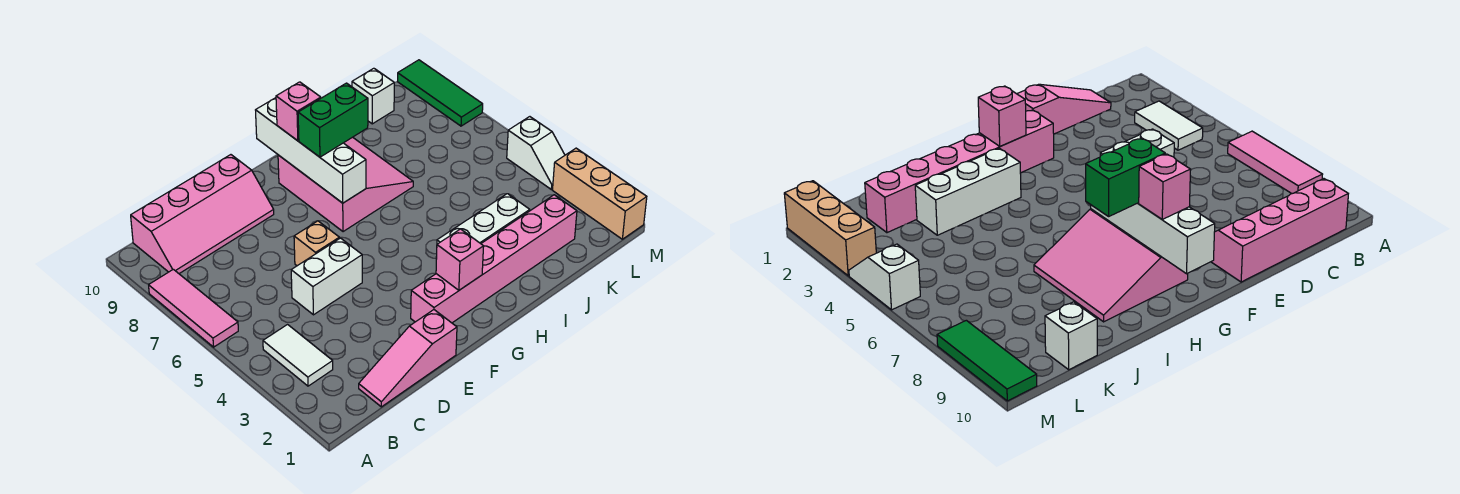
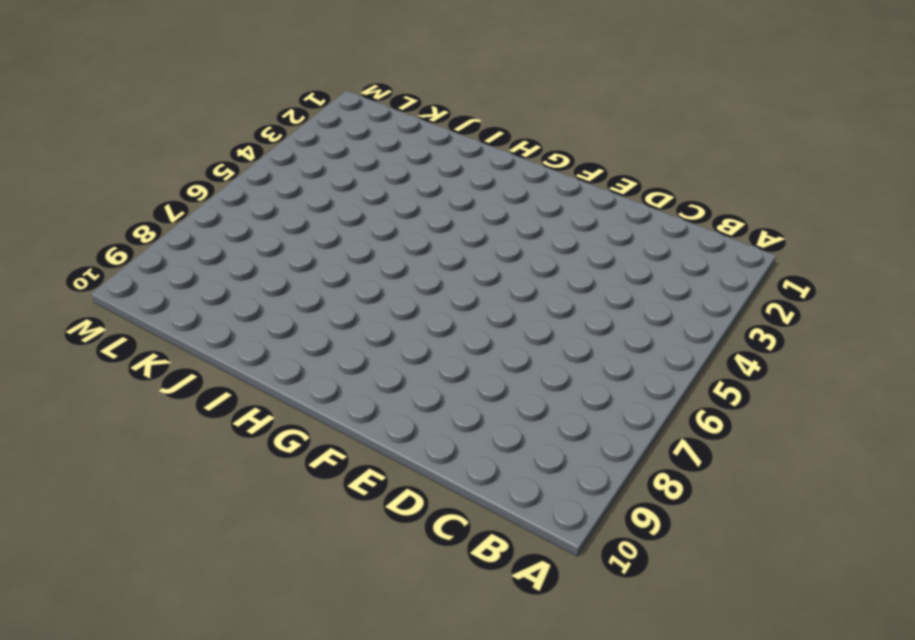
none -> pink 1x3 tile [149,269,238,347]
none -> white 1x2 tile [263,325,333,386]
none -> pink 2x4 slope [131,155,274,274]

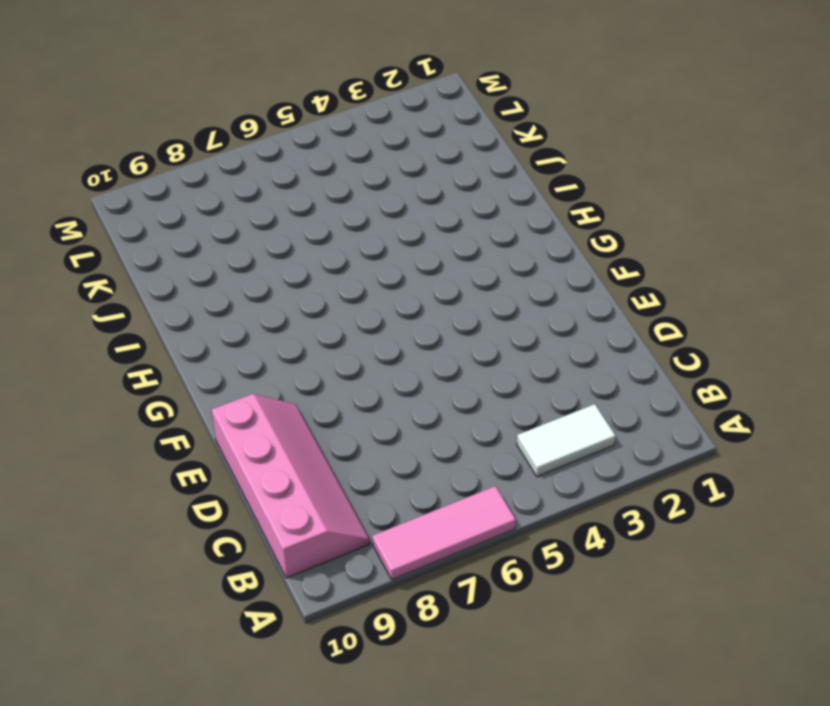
none -> pink 1x3 slope [359,310,457,407]
none -> white 1x2 brick [291,238,362,315]
none -> tan 1x1 brick [294,221,339,266]

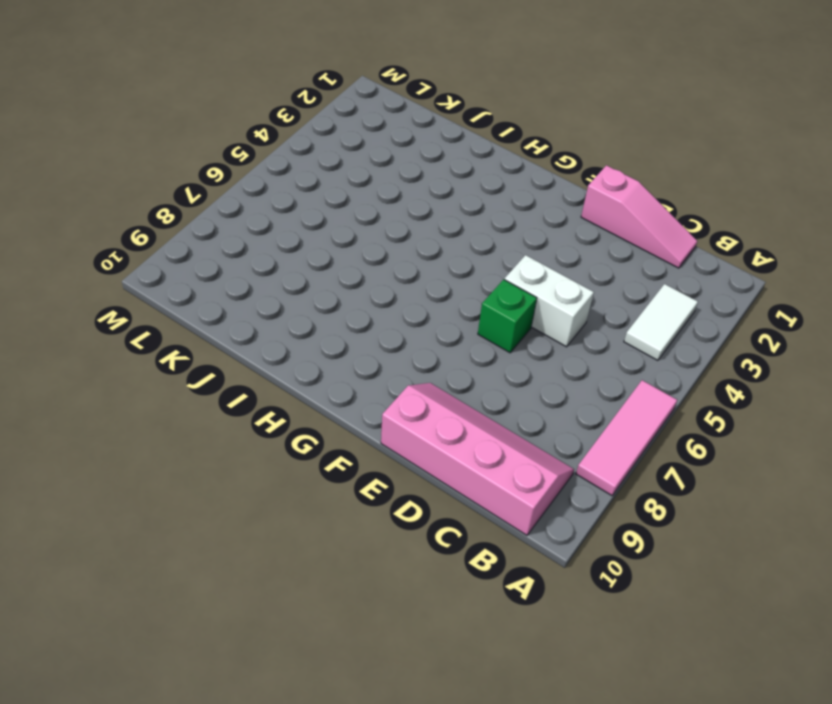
green 1x1 brick [478,279,537,353] -> tan 1x1 brick [294,221,339,266]
none -> pink 1x6 brick [411,195,577,323]
none -> pink 3x3 slope [278,137,413,232]
none -> white 1x3 brick [436,194,530,259]

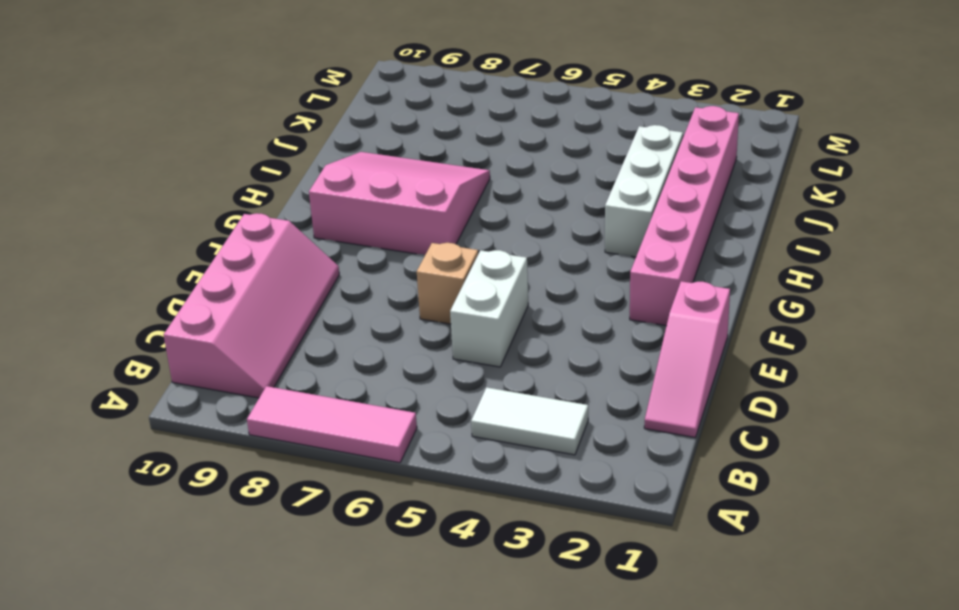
none -> white 1x1 brick [352,68,394,124]
none -> tan 1x3 brick [553,148,647,239]
none -> white 1x2 slope [507,117,565,189]

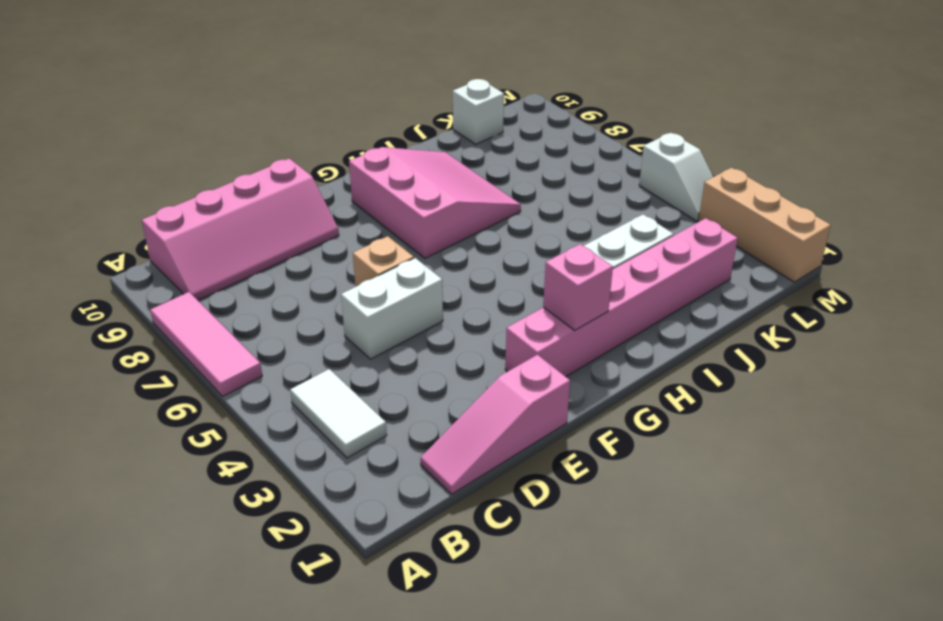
none -> green 1x3 tile [398,60,483,126]
none -> white 1x4 brick [256,98,366,203]
none -> green 1x2 brick [298,83,368,157]

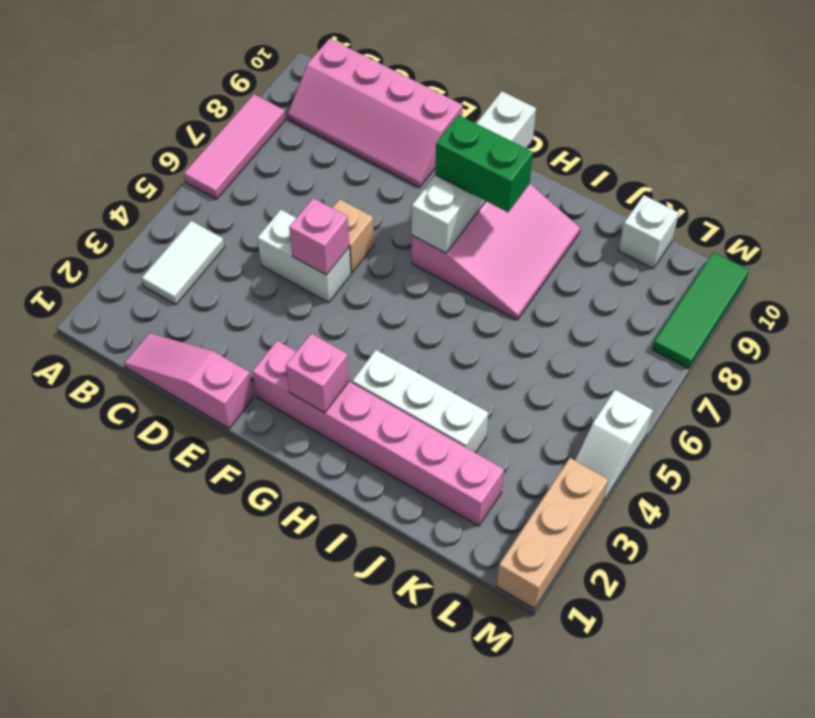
pink 1x1 brick [289,198,349,275] -> pink 1x1 brick moved to [276,82,321,141]

